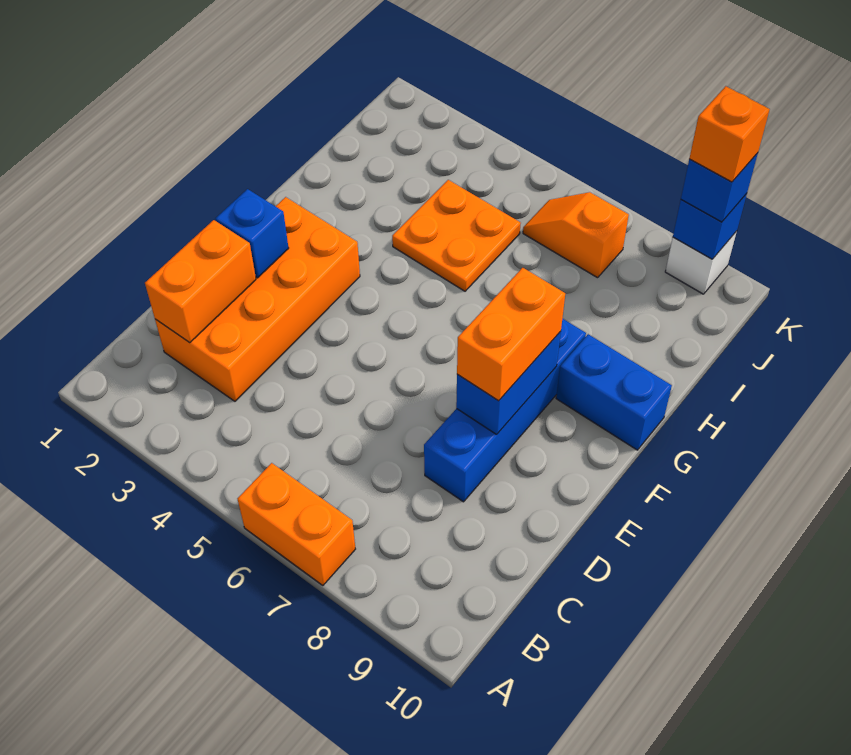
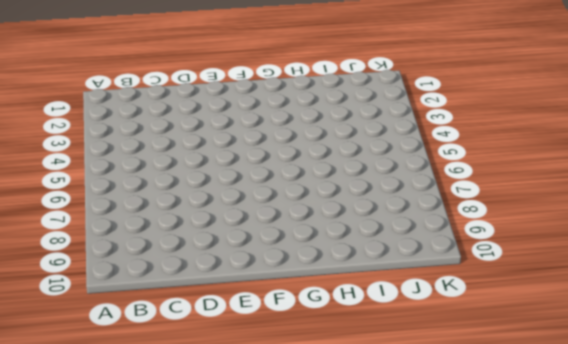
none -> orange 1x2 brick [237,463,355,586]
none -> orange 2x4 brick [155,197,360,401]
none -> blue 1x4 brick [424,318,586,502]

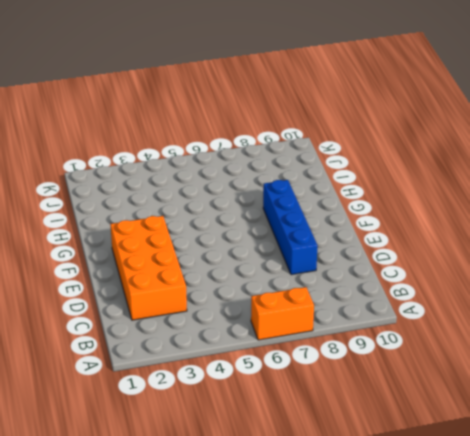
none -> blue 1x2 brick [556,334,672,450]
none -> orange 2x2 plate [392,180,521,291]
none -> orange 1x2 slope [523,192,629,278]

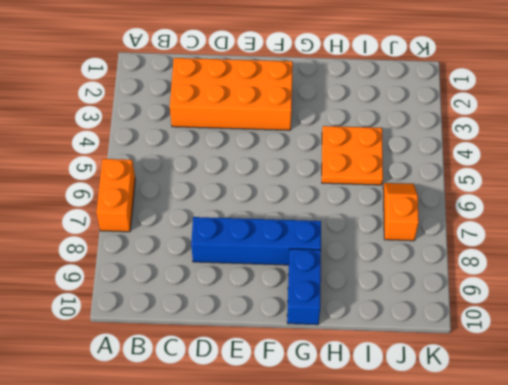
none -> white 1x1 brick [665,231,737,294]
none -> orange 1x2 brick [145,220,256,343]
none -> blue 1x1 brick [215,189,289,278]

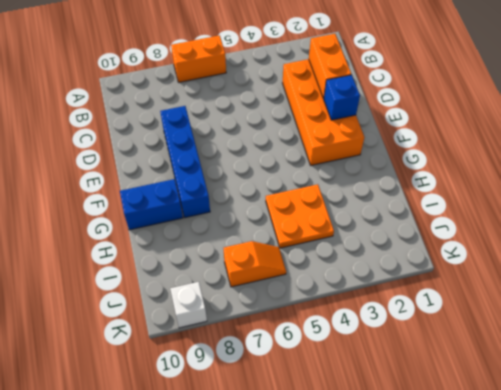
none -> blue 1x2 brick [456,332,561,434]
none -> blue 1x1 brick [673,194,747,259]
none -> orange 1x2 brick [457,268,565,401]

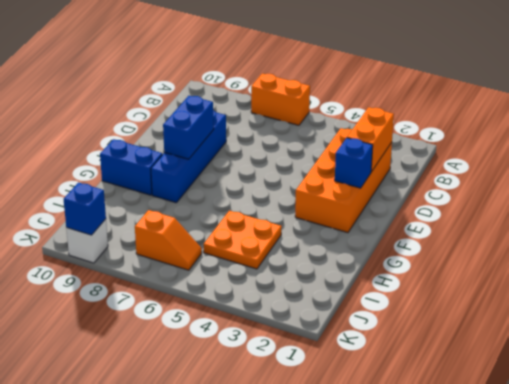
none -> orange 1x2 brick [457,268,565,401]
none -> blue 1x1 brick [681,153,758,222]
none -> orange 1x1 brick [689,86,770,182]

